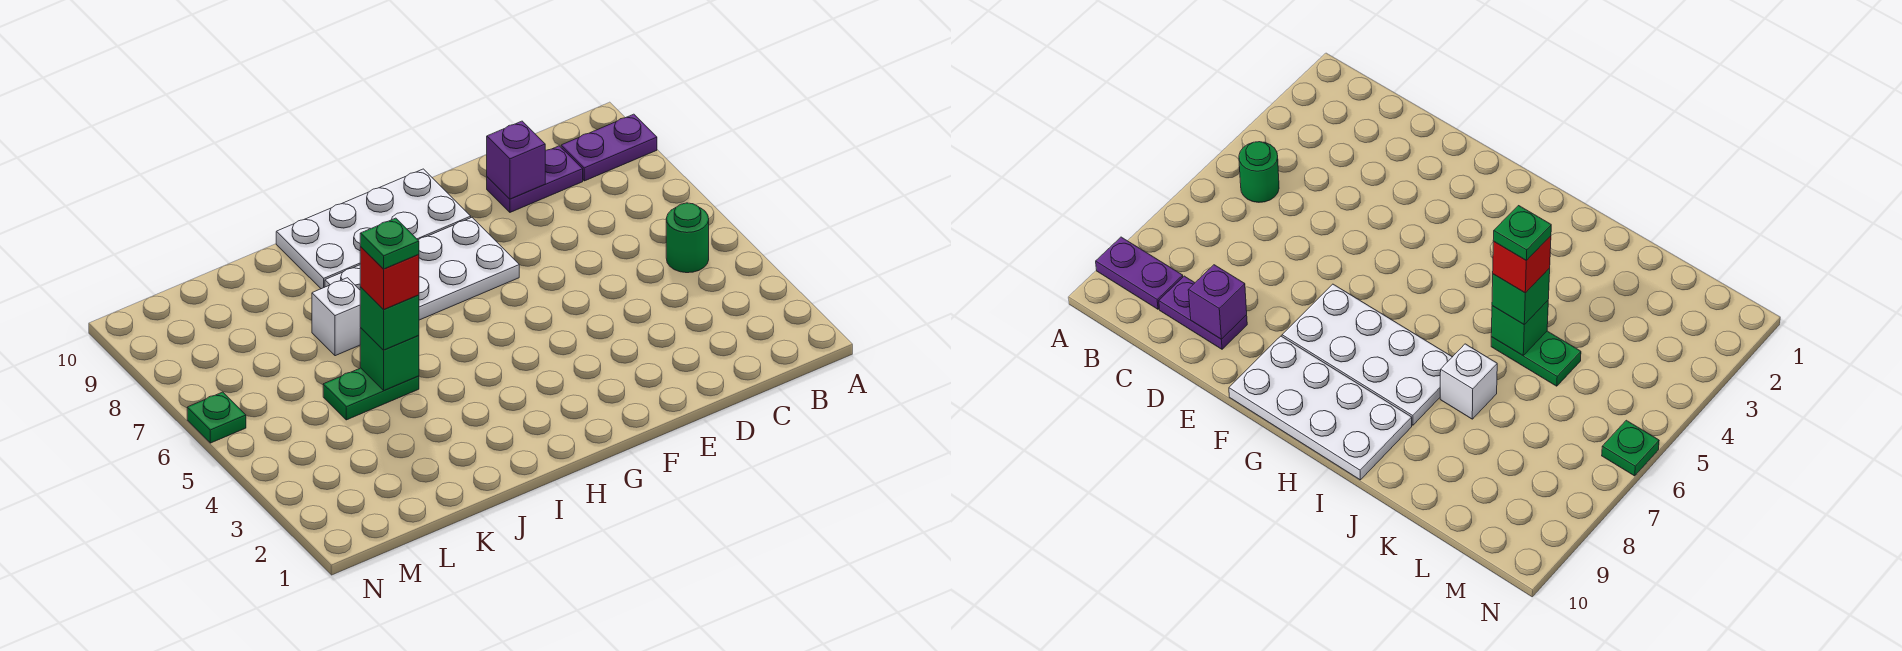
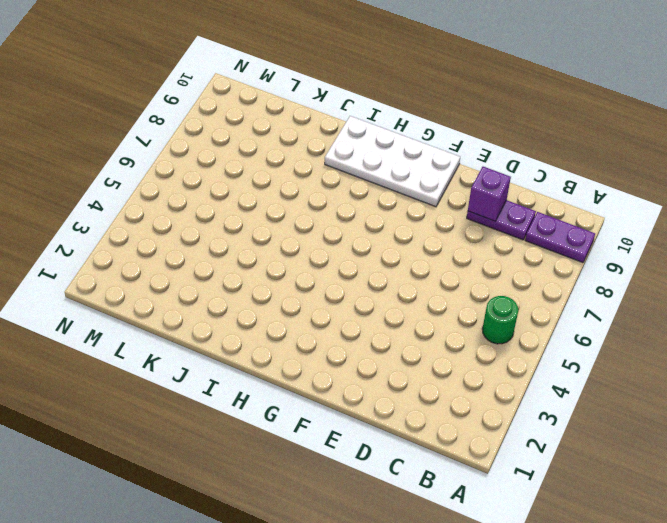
none -> white 2x4 plate [325,218,519,320]
none -> green 1x2 plate [323,368,419,420]
none -> white 1x1 brick [312,278,361,356]

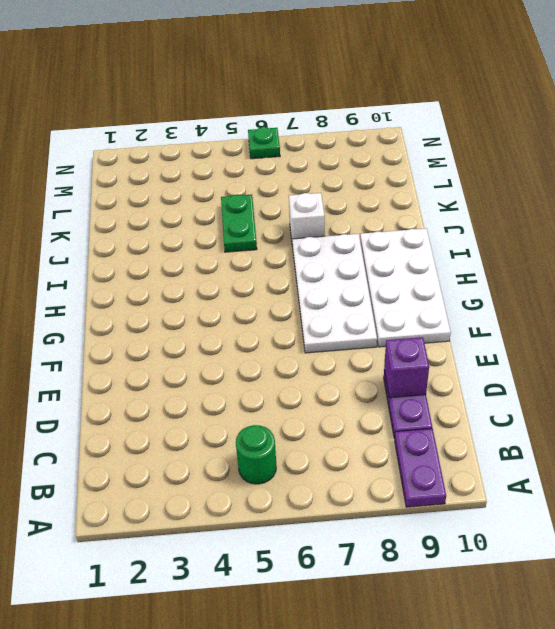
none -> green 1x1 brick [360,328,419,391]
none -> green 1x1 brick [360,287,419,350]
none -> red 1x1 brick [360,247,419,310]

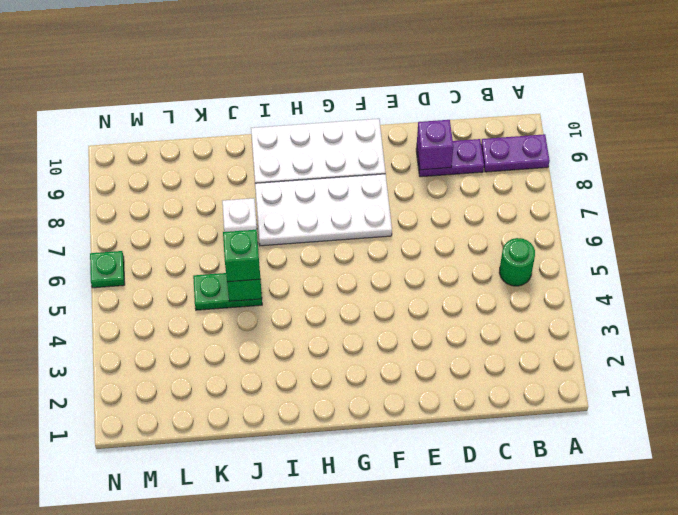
none -> red 1x1 brick [360,247,419,310]
none -> green 1x1 plate [360,218,419,269]

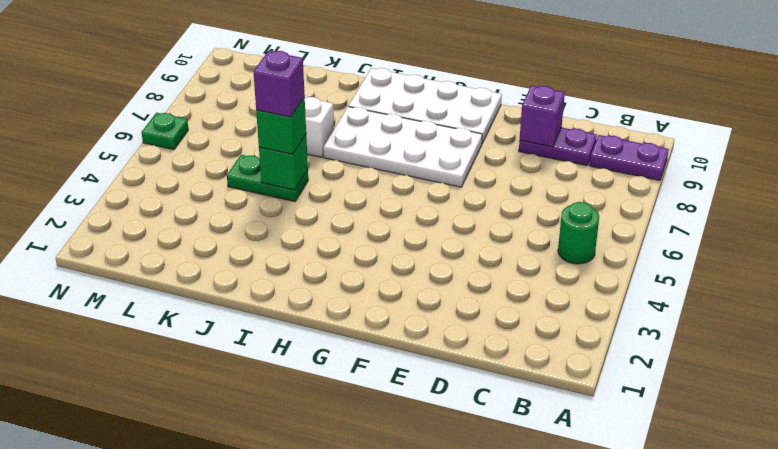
purple 1x1 brick [253,51,305,117] -> red 1x1 brick [360,247,419,310]
none -> green 1x1 plate [360,218,419,269]

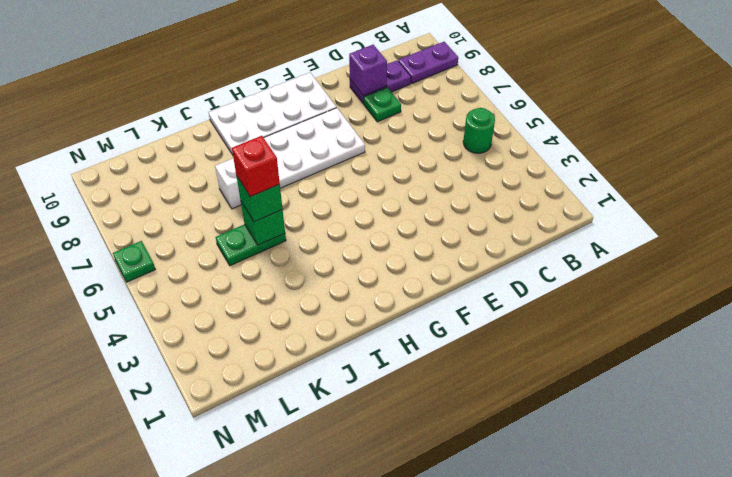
green 1x1 plate [364,88,401,122] -> green 1x1 plate moved to [360,218,419,269]

